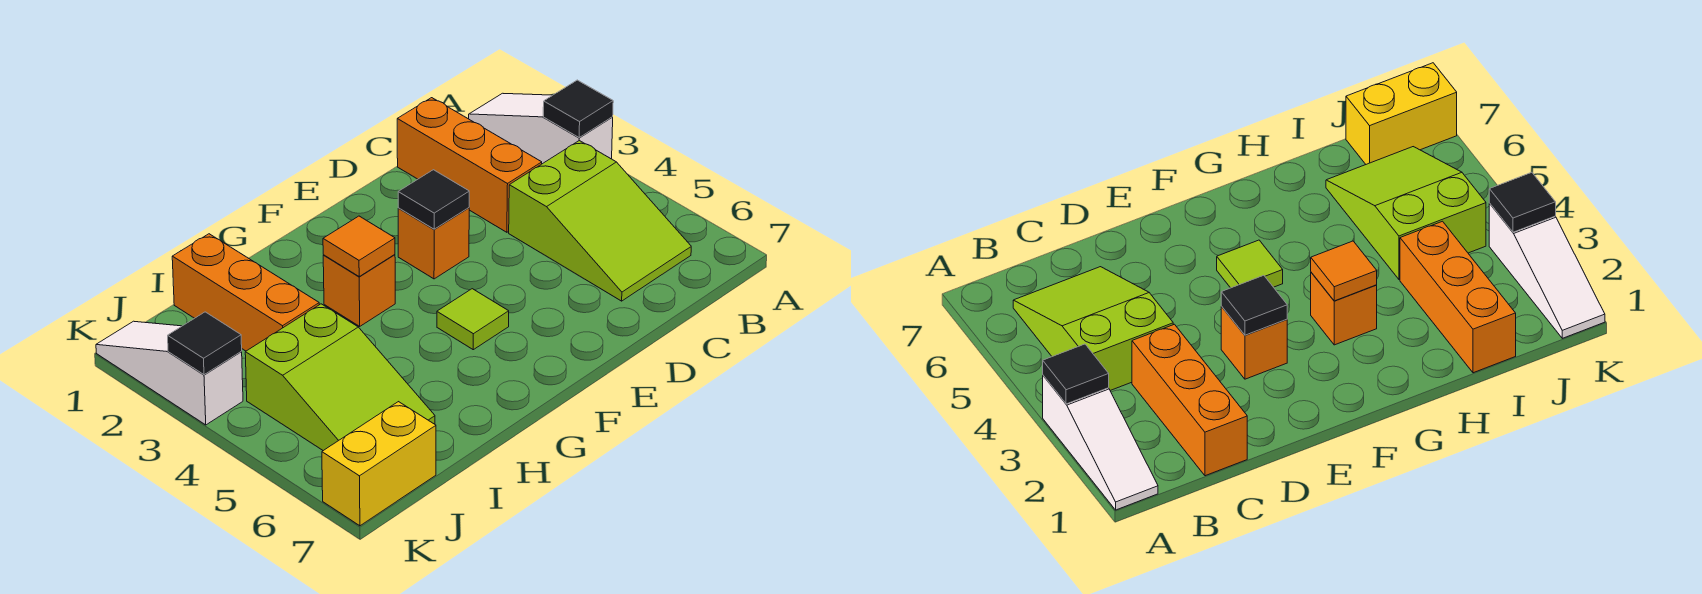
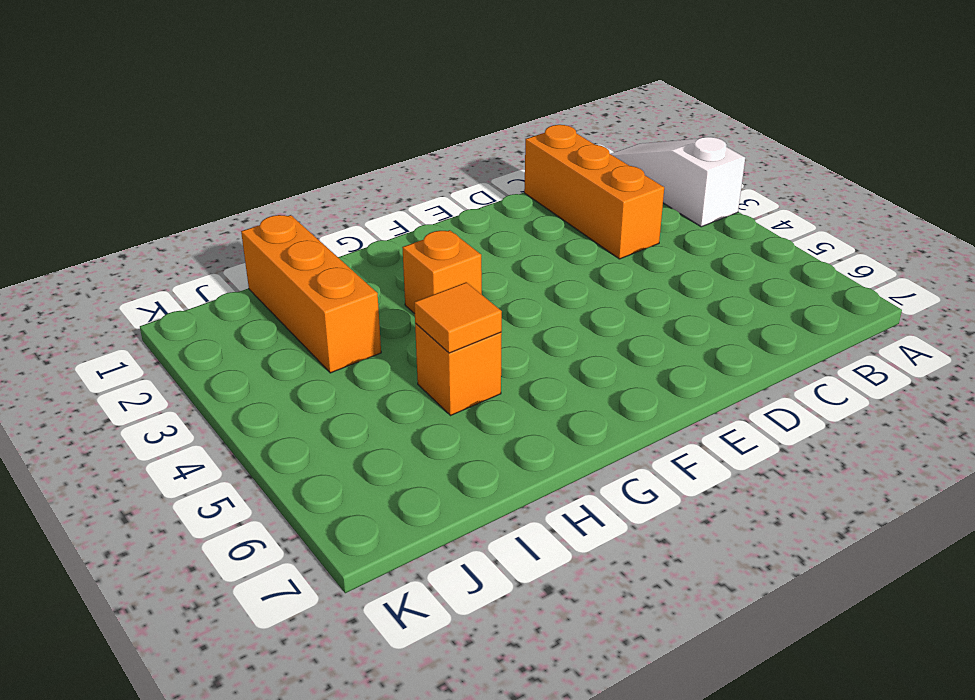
orange 1x1 brick [415,323,502,416] -> orange 1x1 brick moved to [398,208,469,279]
orange 1x1 tile [414,282,502,353] -> orange 1x1 tile moved to [323,216,395,276]
none -> lime 2x3 slope [509,141,691,301]
none -> lime 1x1 tile [437,289,509,350]
none -> lime 2x3 slope [245,304,435,451]

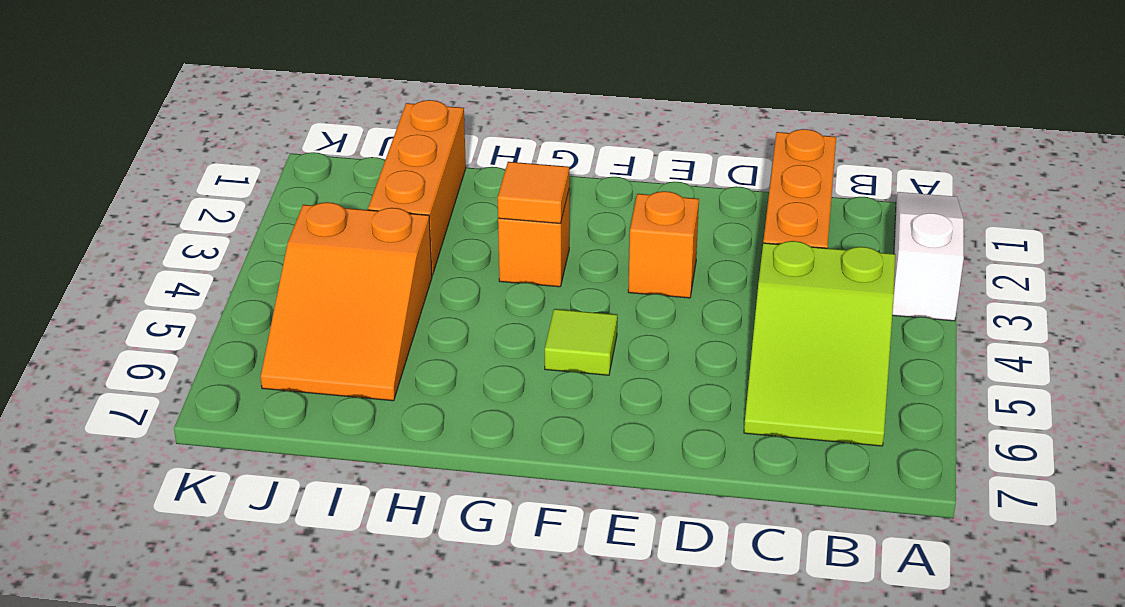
orange 2x3 slope [261,202,432,401] -> lime 2x3 slope [245,304,435,451]
none -> yellow 1x2 brick [322,402,436,526]
none -> white 1x3 slope [96,321,243,425]
none -> black 1x1 tile [543,80,613,137]

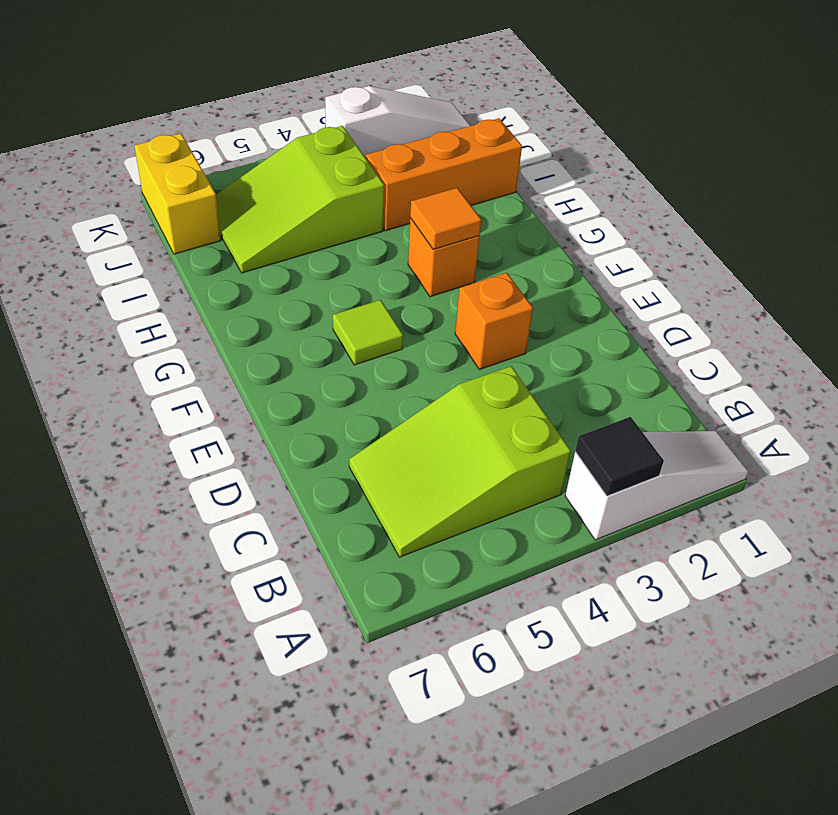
none -> orange 1x3 brick [397,98,542,232]
none -> black 1x1 tile [398,170,469,229]
none -> black 1x1 tile [168,312,242,375]

